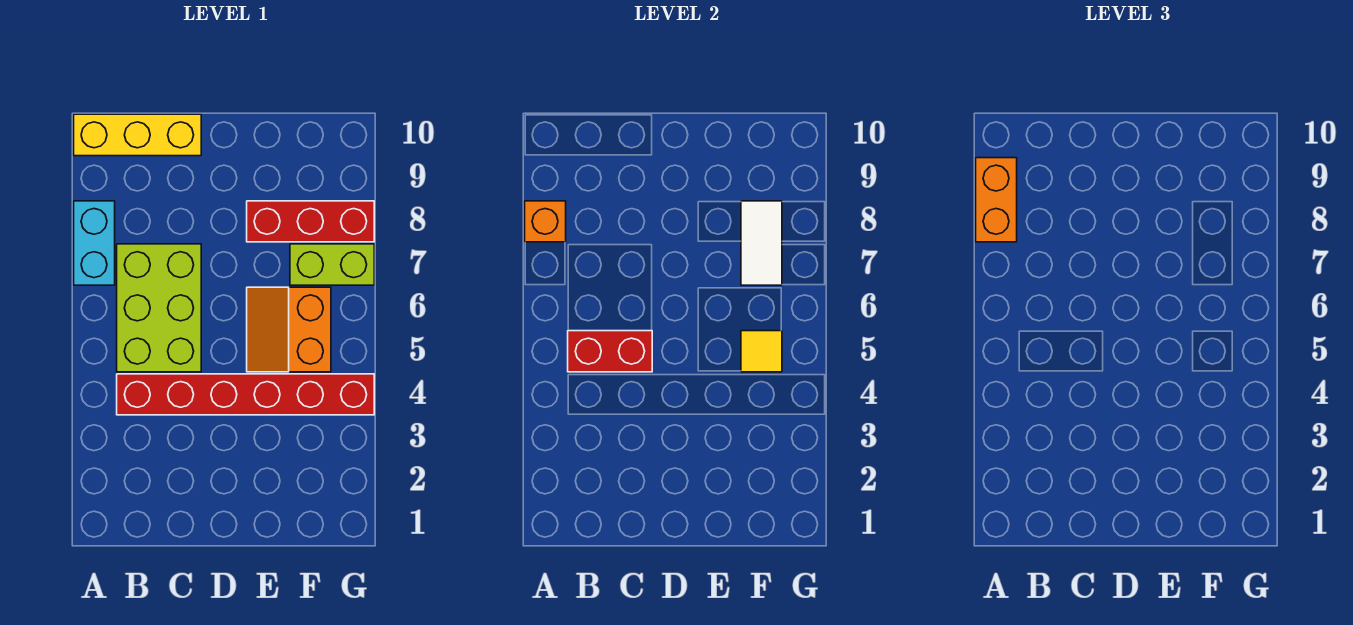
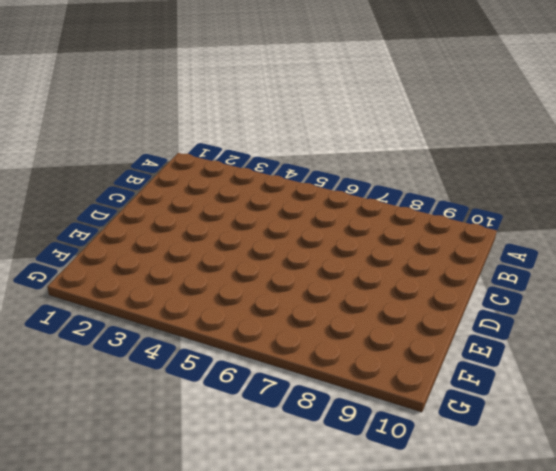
none -> cyan 1x2 brick [74,201,115,285]
none -> yellow 1x3 brick [74,114,201,156]
none -> red 1x6 brick [117,374,374,415]

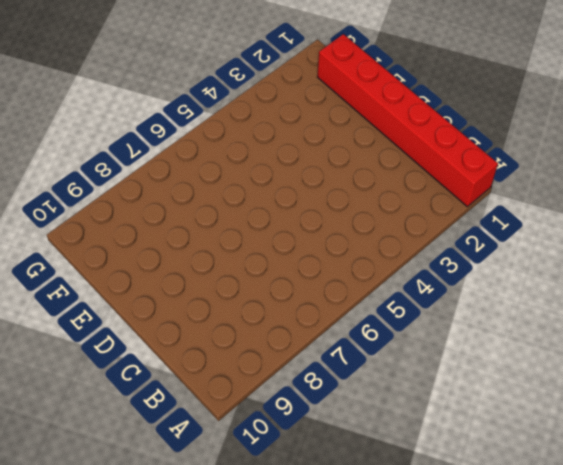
red 1x6 brick [318,34,498,207] -> red 1x6 brick moved to [117,374,374,415]
none -> cyan 1x2 brick [74,201,115,285]
none -> yellow 1x3 brick [74,114,201,156]
none -> lime 2x3 brick [117,244,201,372]

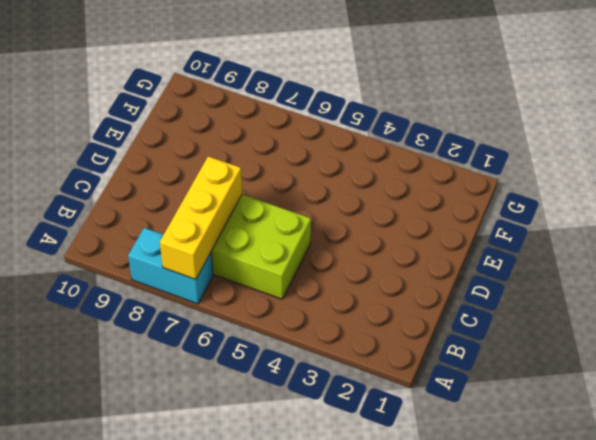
yellow 1x3 brick [160,156,242,279] -> yellow 1x3 brick moved to [74,114,201,156]
none -> red 1x6 brick [117,374,374,415]
none -> orange 2x2 slope [247,287,331,372]
none -> red 1x3 brick [247,201,374,242]

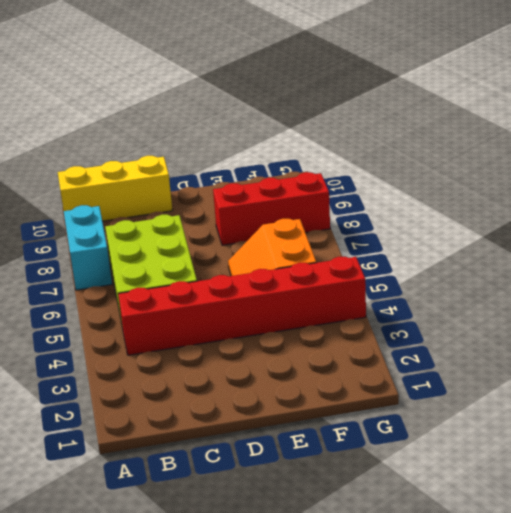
none -> lime 1x2 brick [290,244,374,285]
none -> orange 1x1 brick [525,201,566,242]
none -> red 1x2 brick [568,331,652,372]

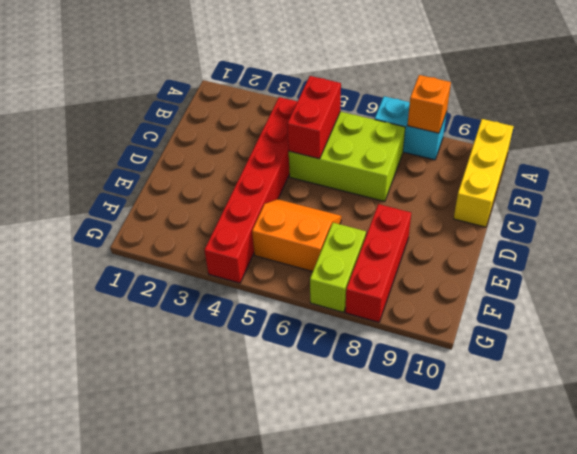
none -> yellow 1x1 tile [741,331,782,372]
none -> white 1x2 tile [741,201,782,285]
none -> orange 1x2 brick [976,158,1017,242]

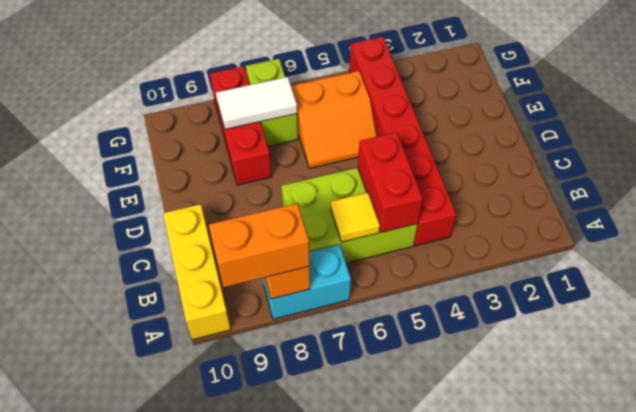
yellow 1x1 tile [330,193,380,242] -> yellow 1x1 tile moved to [741,331,782,372]

